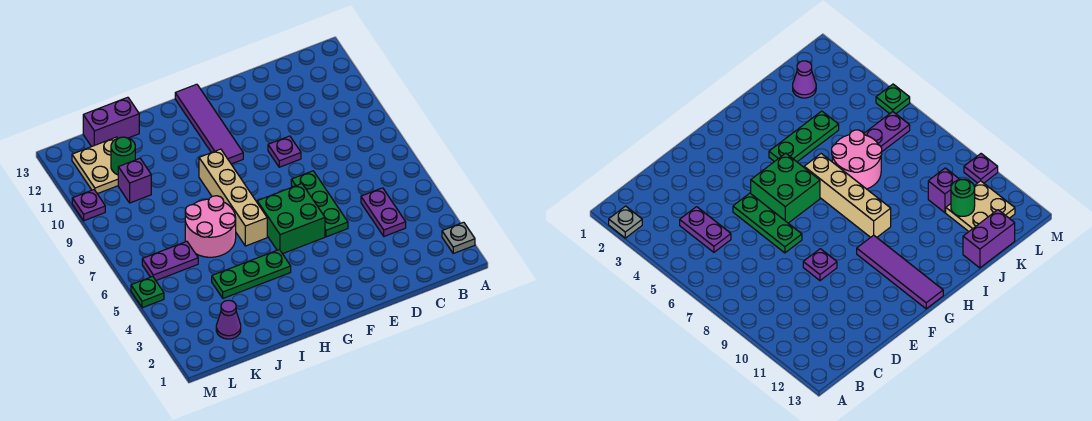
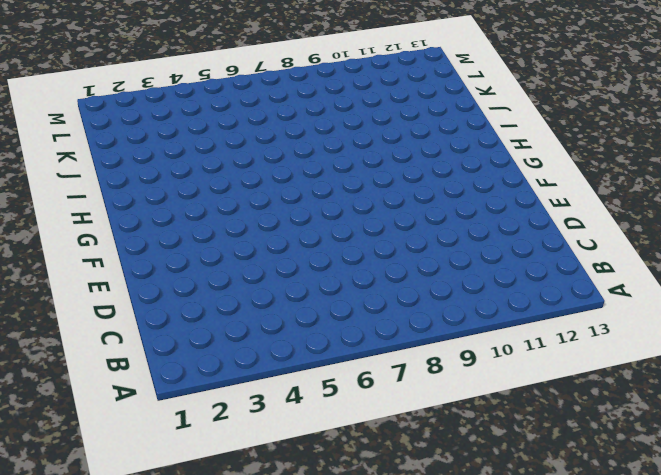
none -> grey 1x1 plate [442,222,475,253]
none -> purple 1x2 plate [361,188,406,236]
none -> green 1x3 plate [291,171,348,237]

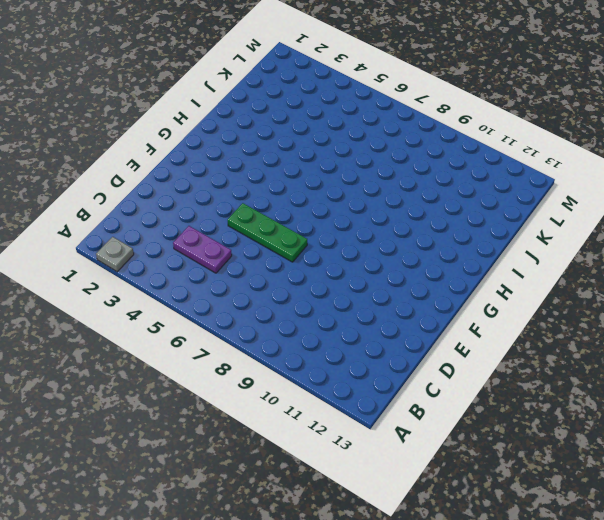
none -> purple 1x1 plate [268,136,301,167]
none -> green 2x2 brick [257,184,325,254]
none -> purple 1x4 tile [175,84,243,164]

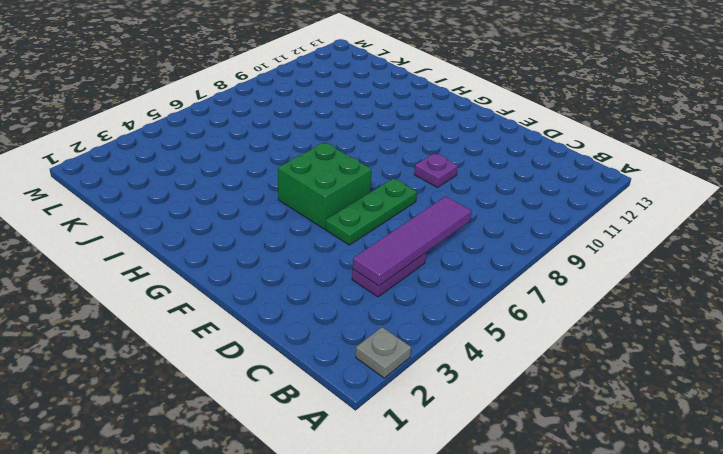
purple 1x4 tile [353,196,471,286] -> purple 1x4 tile moved to [175,84,243,164]
none -> green 1x3 plate [212,250,291,298]
none -> tan 1x4 brick [199,149,267,246]
none -> pink 2x2 round brick [185,196,236,257]

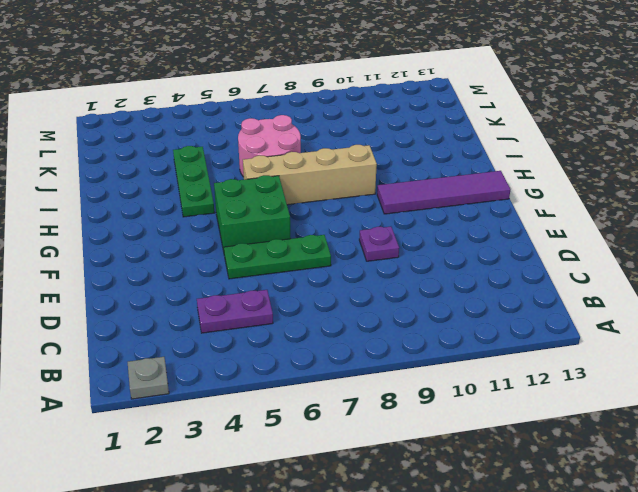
none -> purple 1x2 brick [83,97,139,147]
none -> purple 1x1 cone [216,300,241,339]
none -> purple 1x2 plate [142,241,198,280]

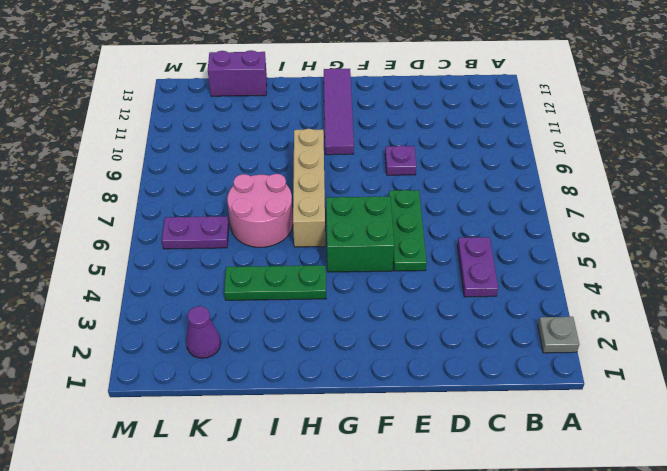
none -> purple 1x1 brick [118,158,151,203]
none -> tan 2x2 plate [72,137,118,194]
none -> green 1x1 plate [131,276,164,308]

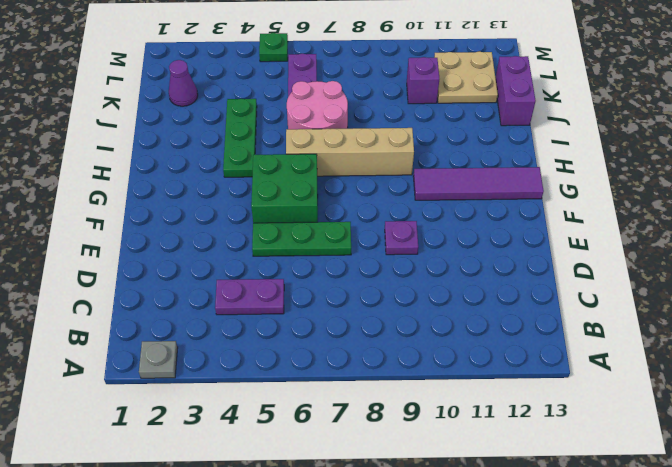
none -> purple 1x1 plate [72,190,105,221]
none -> green 1x1 round brick [111,137,135,175]

